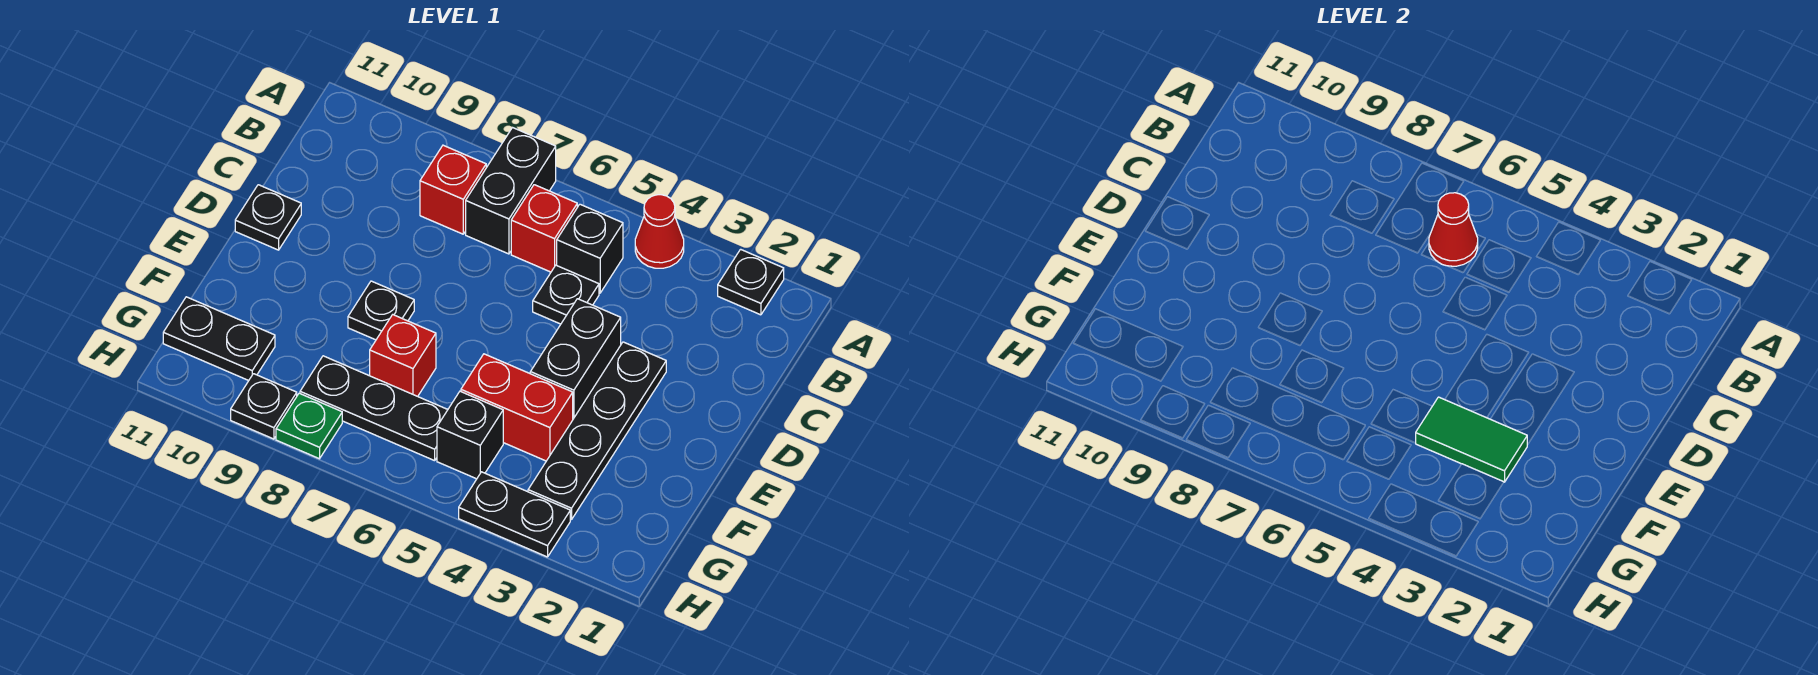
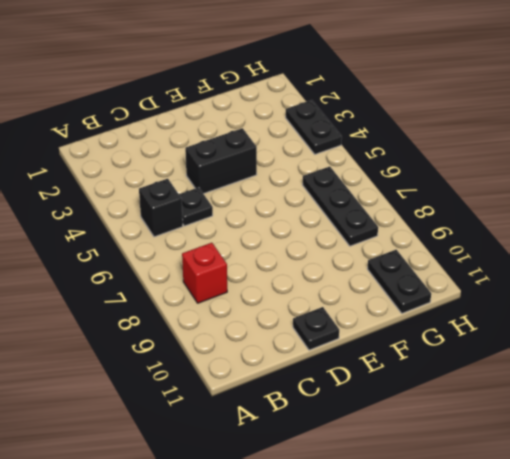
none -> black 1x1 plate [718,249,784,315]
none -> red 1x1 cone [635,195,684,268]
none -> black 1x2 brick [466,128,556,254]

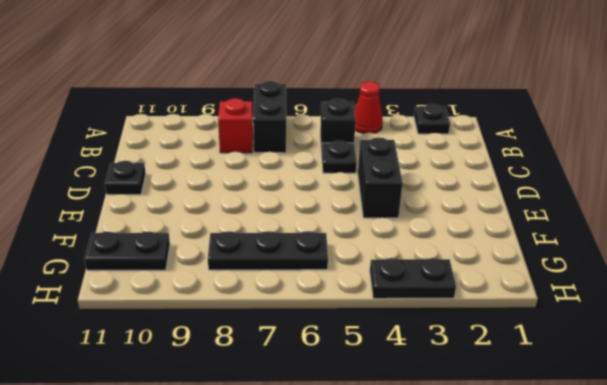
none -> red 1x1 brick [511,185,577,272]
none -> black 1x4 plate [528,342,666,520]
none -> black 1x1 plate [348,281,414,340]

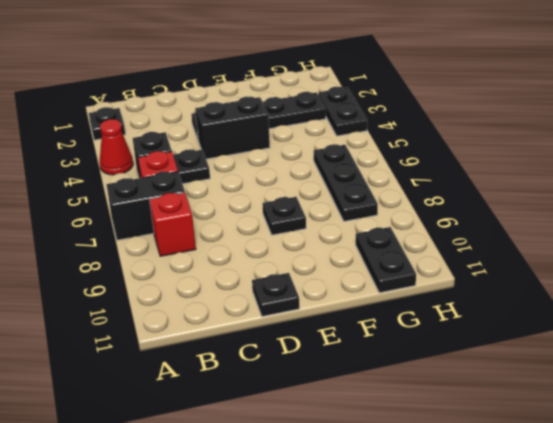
none -> red 1x2 brick [461,354,573,461]
none -> red 1x1 brick [370,315,436,396]
none -> black 1x1 brick [437,391,503,479]

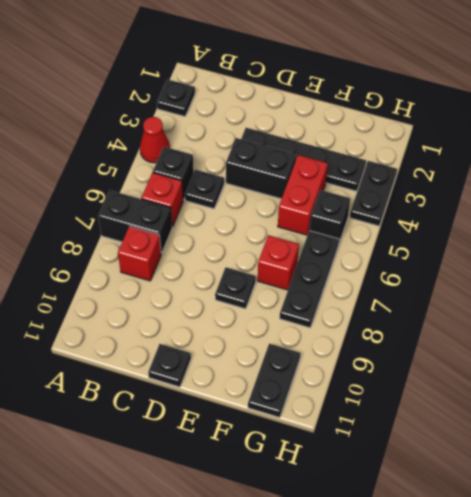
none -> green 1x1 plate [276,393,342,459]
none -> black 1x1 plate [231,374,297,439]
none -> red 1x1 cone [1429,193,1478,266]

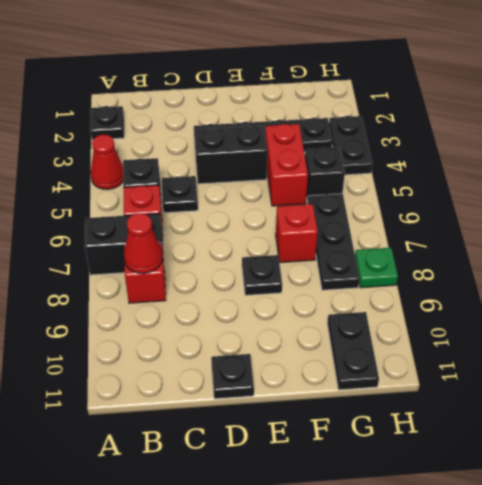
red 1x1 cone [124,213,162,274] -> red 1x1 cone moved to [1429,193,1478,266]
none -> black 1x1 plate [231,374,297,439]
none -> green 1x2 tile [1416,397,1527,482]

